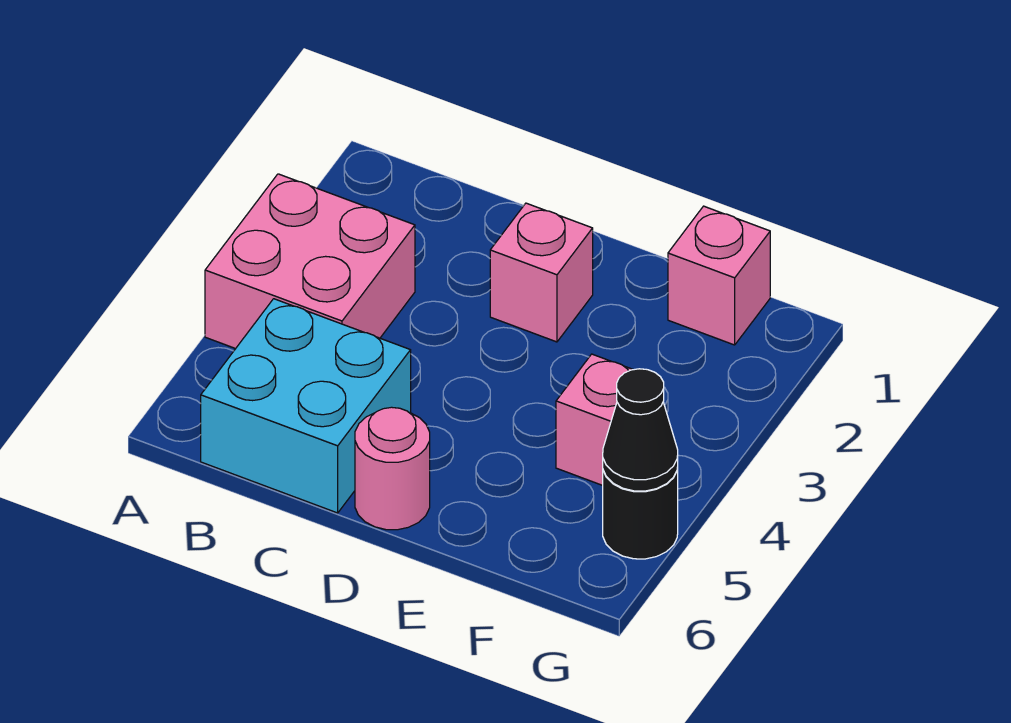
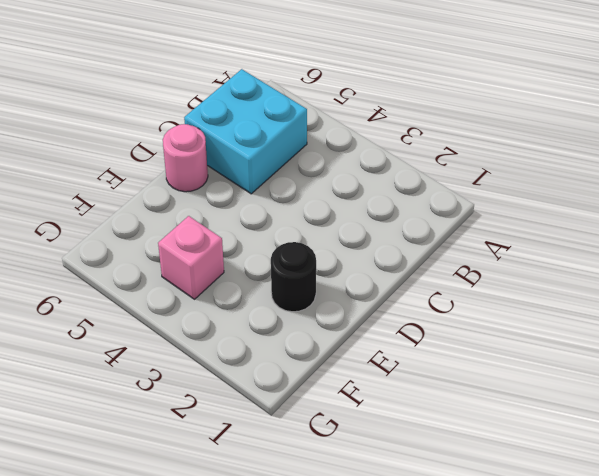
black 1x1 round brick [271,242,316,312] -> black 1x1 round brick moved to [603,468,678,559]
none -> pink 2x2 brick [205,174,415,349]
none -> pink 1x1 brick [490,203,593,342]

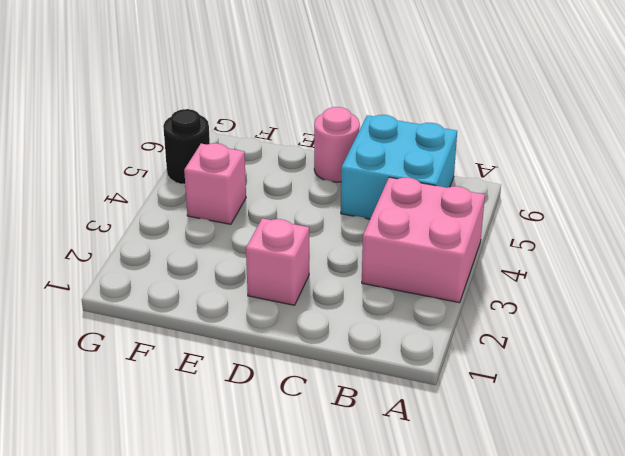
none -> pink 1x1 brick [668,206,770,345]
none -> black 1x1 cone [603,369,678,491]

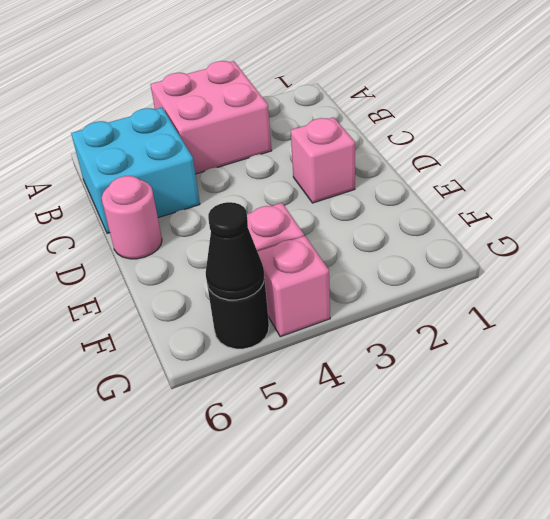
pink 1x1 brick [258,236,330,337] -> pink 1x1 brick moved to [668,206,770,345]

